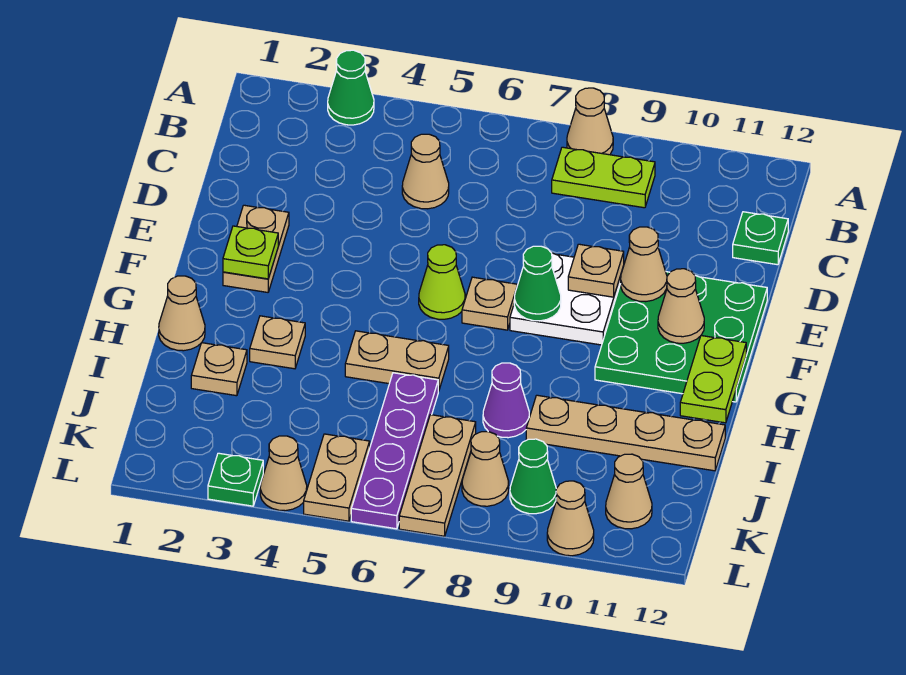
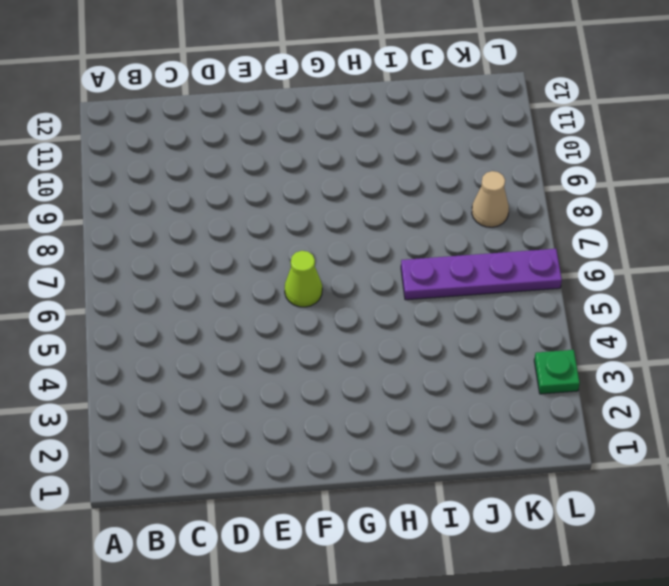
none -> green 1x1 cone [328,50,374,125]
none -> tan 1x1 cone [567,88,613,155]
none -> lime 1x2 plate [552,147,655,208]
none -> tan 1x1 cone [402,134,449,209]

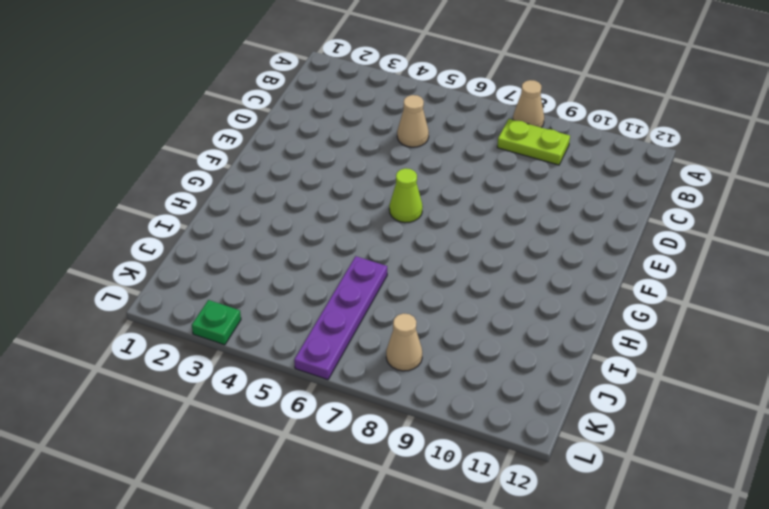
none -> green 1x1 cone [328,50,374,125]
none -> green 1x1 plate [733,212,788,265]
none -> tan 1x2 plate [223,205,289,292]
none -> white 2x2 plate [510,253,621,345]

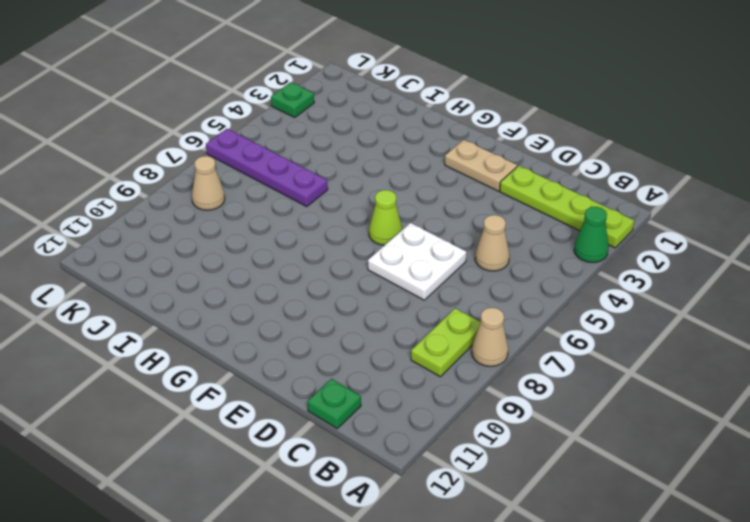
lime 1x4 plate [500,166,634,248] -> none
white 2x2 plate [368,223,467,300] -> white 2x2 plate moved to [510,253,621,345]
none -> green 3x3 plate [595,272,767,402]
none -> tan 1x1 plate [462,277,518,330]
none -> tan 1x1 cone [159,276,205,351]
none -> tan 1x1 plate [250,316,305,369]

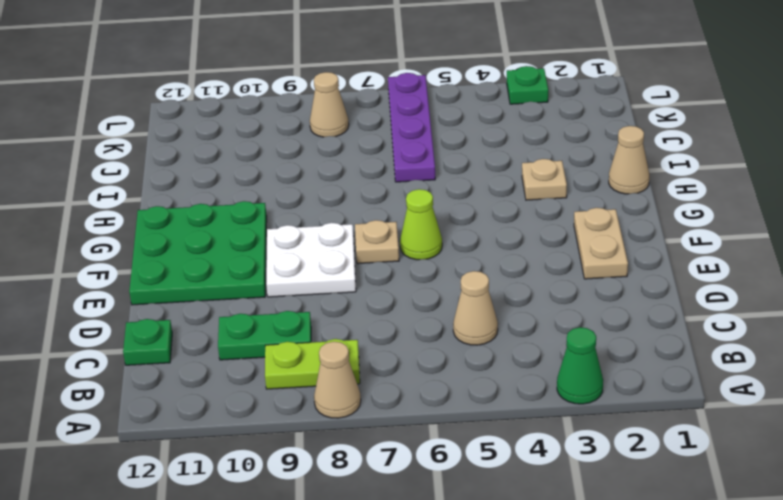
green 1x2 plate [218,311,311,360] -> none
none -> tan 1x2 plate [345,331,449,391]
none -> tan 1x1 plate [191,343,247,396]
none -> purple 1x1 cone [483,363,529,438]
none -> tan 1x4 plate [526,395,725,471]

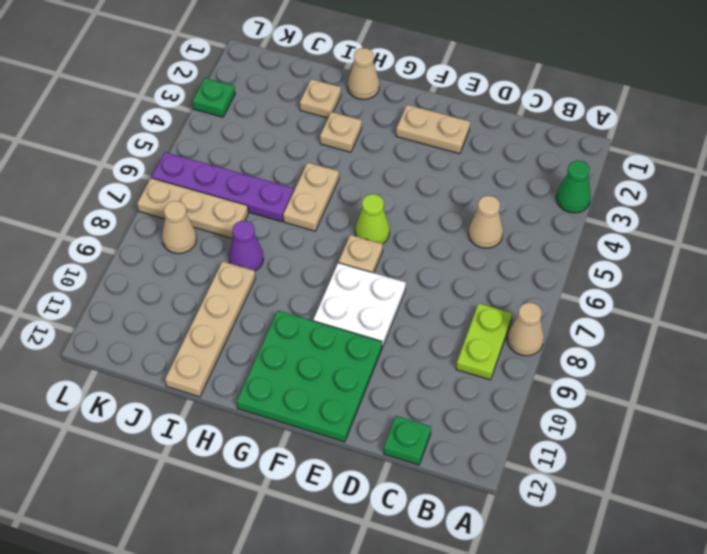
none -> tan 1x2 plate [304,434,370,521]
none -> green 1x1 cone [510,439,556,514]
none -> tan 1x1 cone [606,454,652,529]
none -> tan 1x1 cone [260,436,307,511]

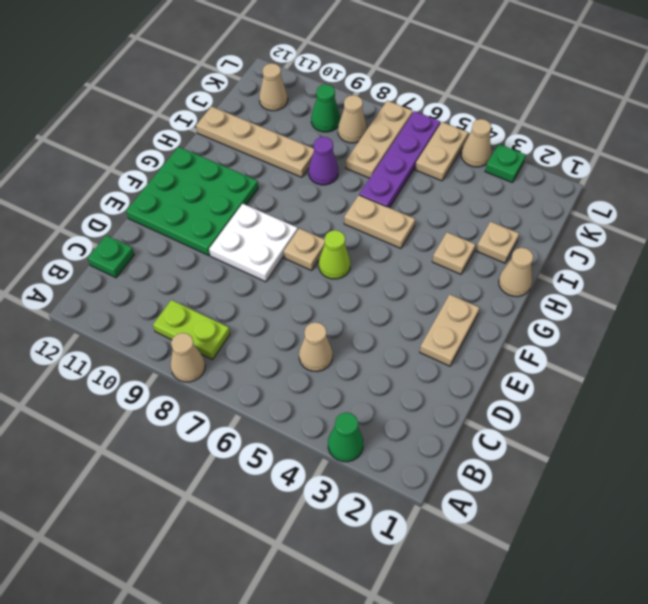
none -> tan 1x1 cone [547,481,594,556]
none -> tan 1x1 plate [568,244,624,297]
none -> tan 1x1 cone [621,227,667,302]
none -> lime 1x1 plate [223,226,278,279]

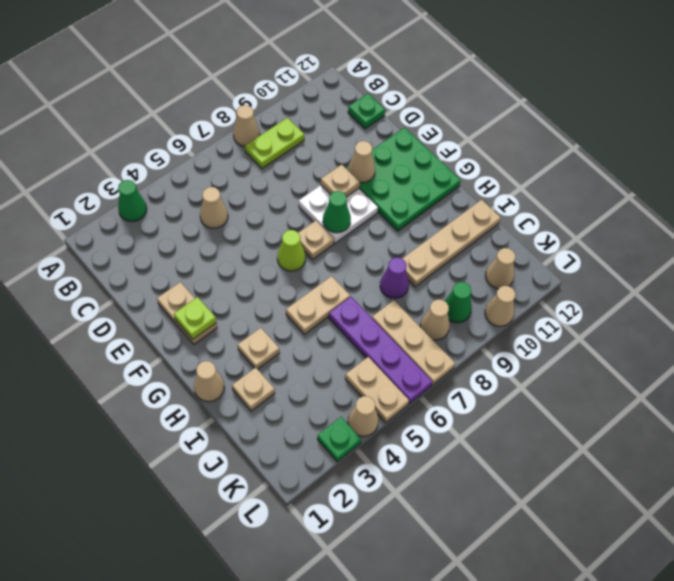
none -> tan 1x1 cone [658,269,704,343]
none -> lime 1x2 plate [680,336,746,423]

